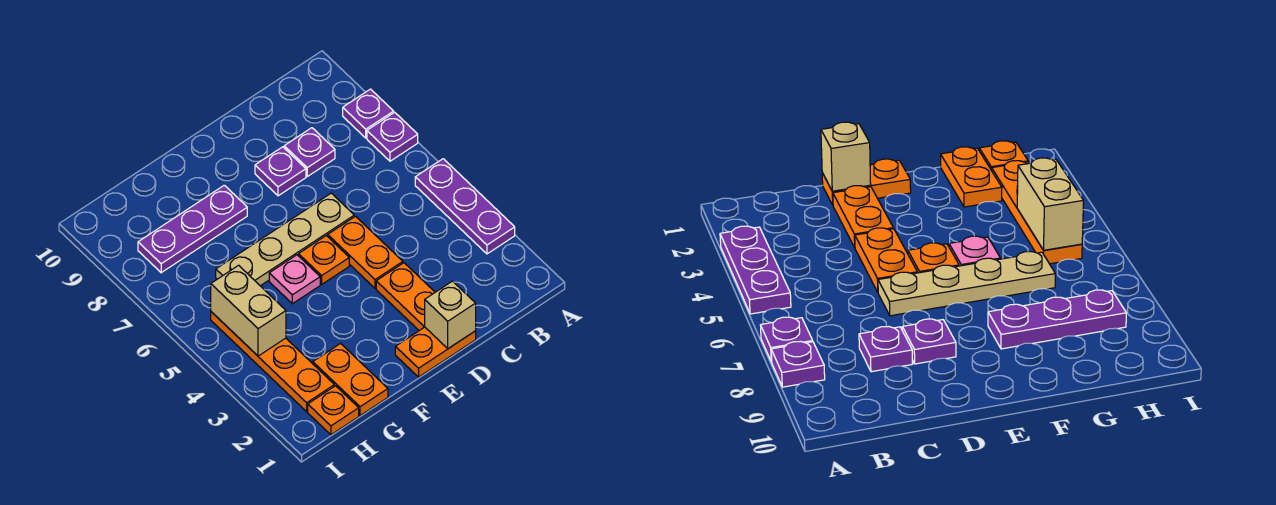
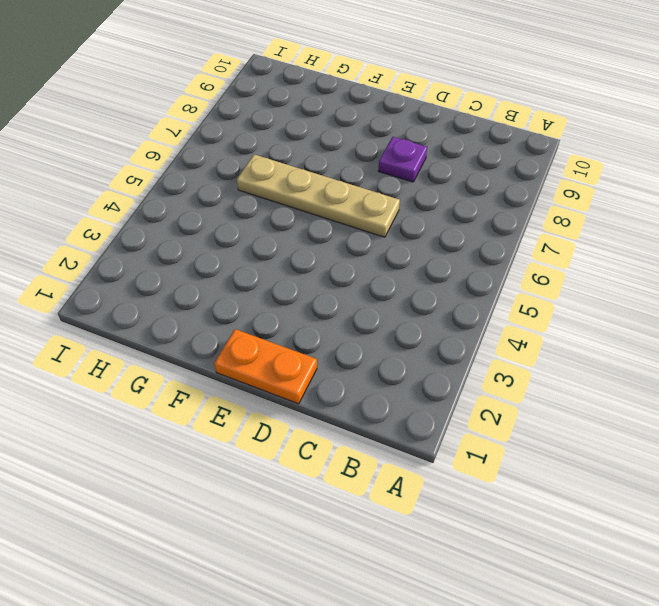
none -> purple 1x3 plate [415,159,515,254]
none -> purple 1x1 plate [367,112,418,161]
none -> purple 1x1 plate [343,89,394,138]

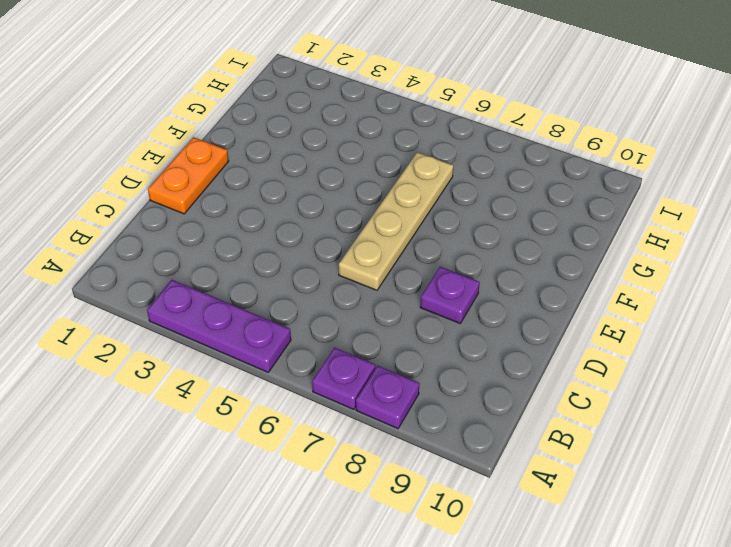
none -> purple 1x1 plate [284,128,335,176]
none -> orange 1x2 plate [376,263,435,331]
none -> orange 1x2 plate [328,216,403,288]

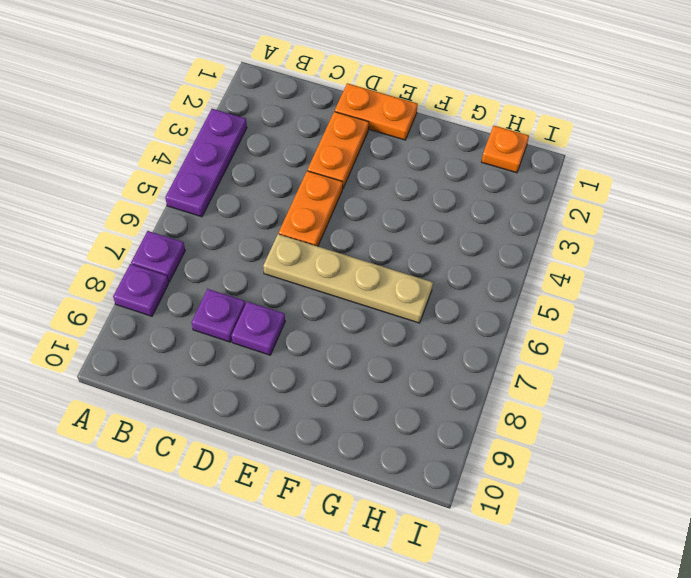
none -> orange 1x1 plate [299,236,349,284]
none -> pink 1x1 plate [269,255,320,304]
none -> purple 1x3 plate [138,185,247,273]

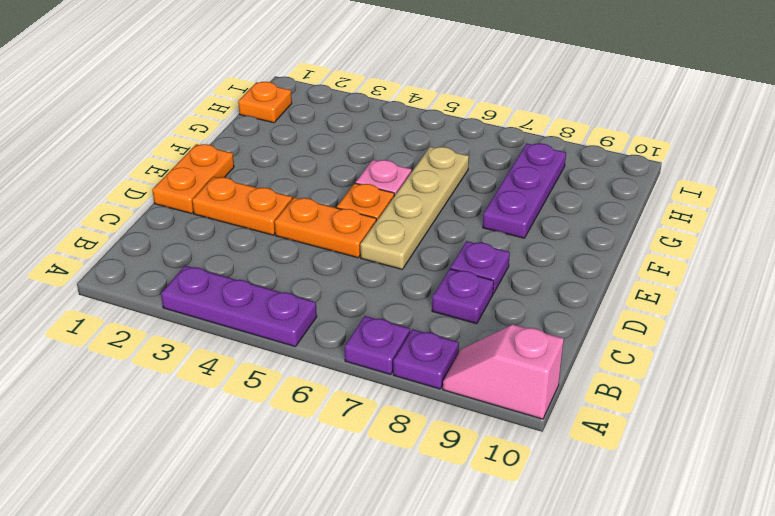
pink 1x2 slope [443,325,564,419] -> none
none -> orange 1x2 plate [313,344,388,416]
none -> orange 1x4 plate [211,312,334,411]
none -> tan 1x1 brick [425,281,476,349]

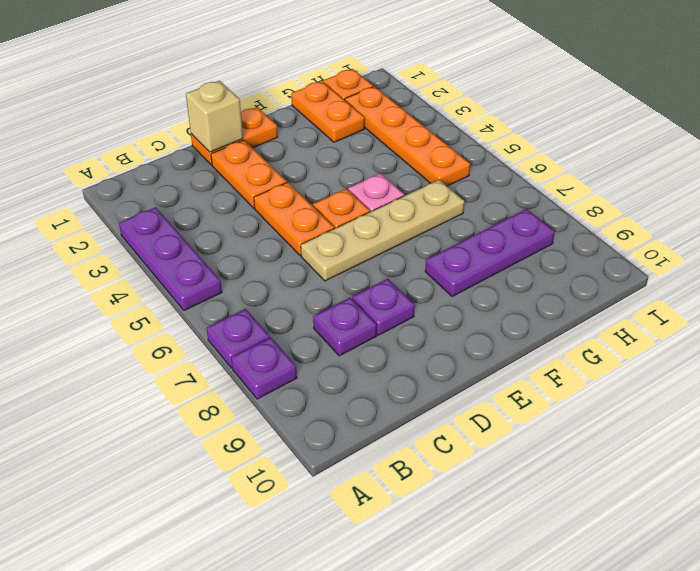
none -> tan 1x2 brick [211,265,286,356]

